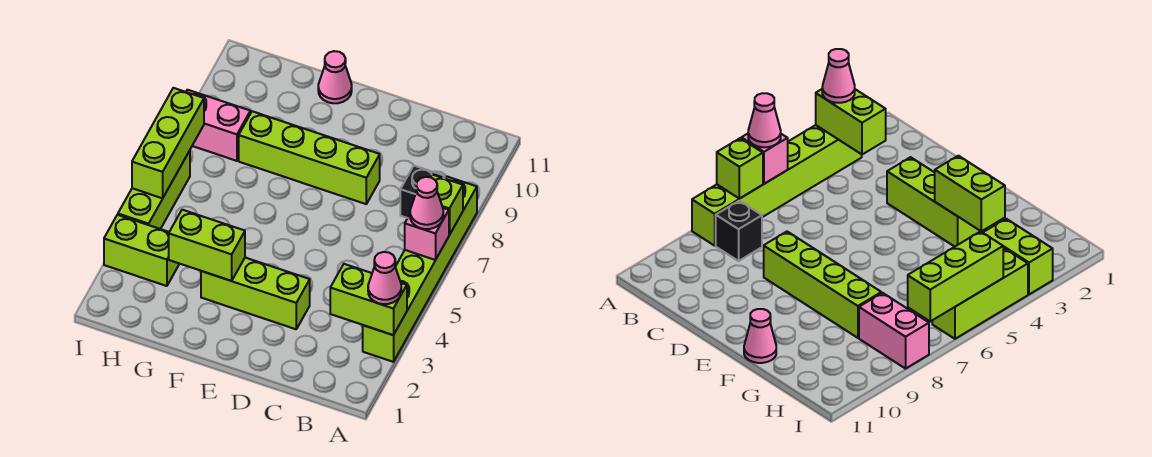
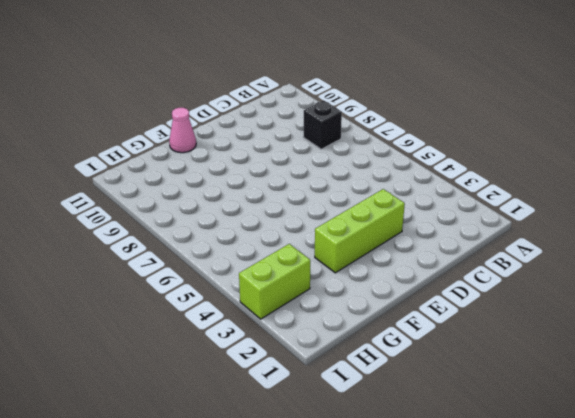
none -> lime 1x6 brick [363,176,477,362]
none -> lime 1x4 brick [239,111,380,204]
none -> pink 1x2 brick [186,90,250,161]

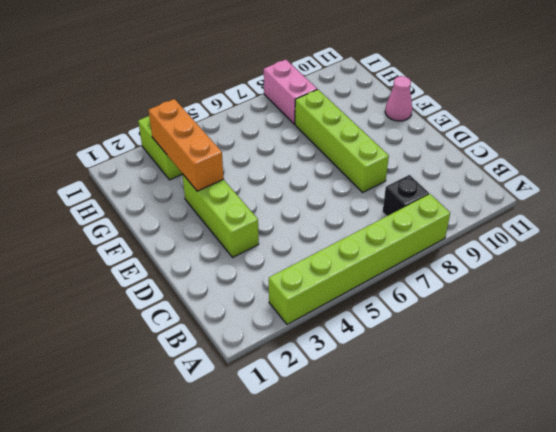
orange 1x3 brick [148,99,224,191] -> lime 1x2 brick [169,210,245,281]
none -> lime 1x3 brick [118,151,190,229]
none -> lime 1x2 brick [330,264,407,335]
none -> pink 1x1 brick [405,208,449,260]

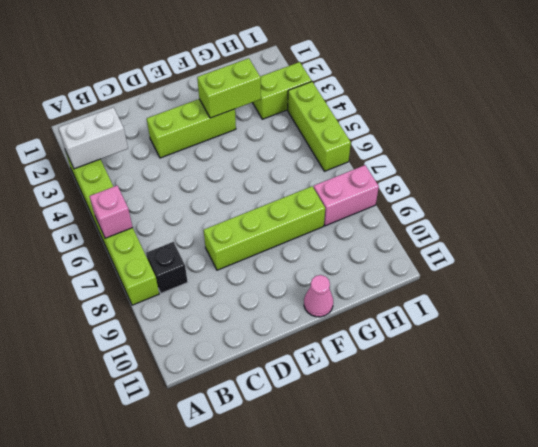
white 1x2 brick [58,107,128,169] -> lime 1x2 brick [330,264,407,335]
none -> lime 1x1 brick [431,175,463,235]
none -> lime 1x3 brick [132,88,204,198]
none -> pink 1x1 cone [368,252,401,304]

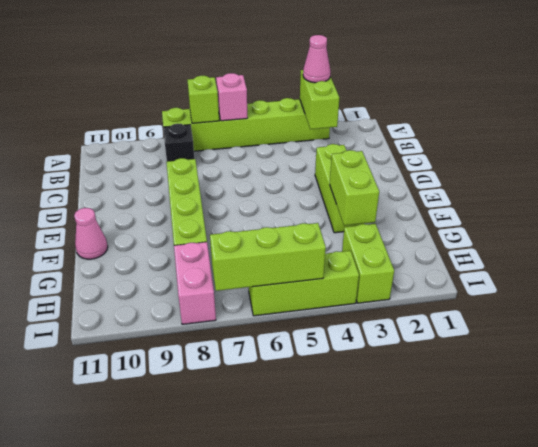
none -> pink 1x1 cone [410,177,443,229]

